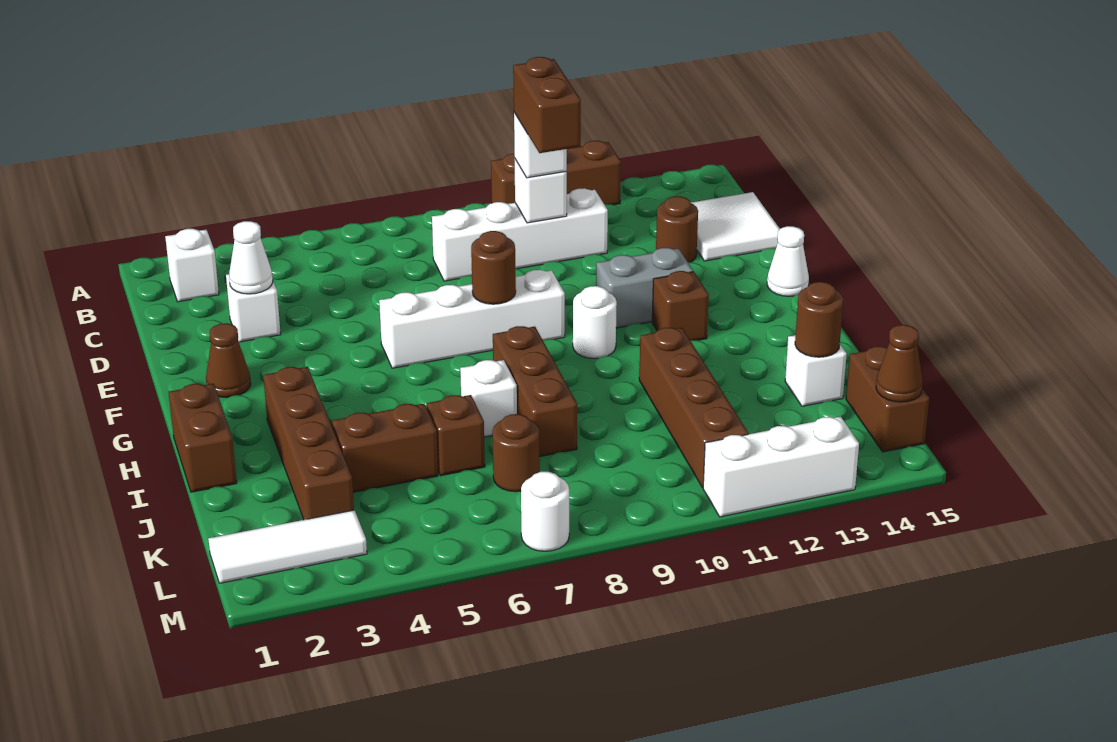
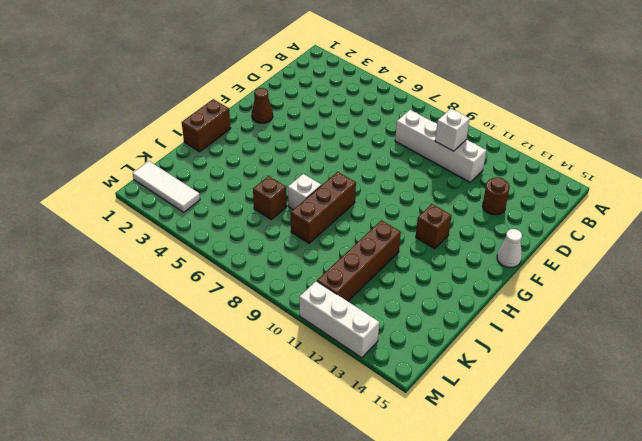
none -> brown 1x3 brick [491,141,621,205]
none -> white 1x1 brick [165,229,219,302]
none -> white 2x2 tile [691,192,780,261]
none -> white 1x1 brick [226,274,281,342]

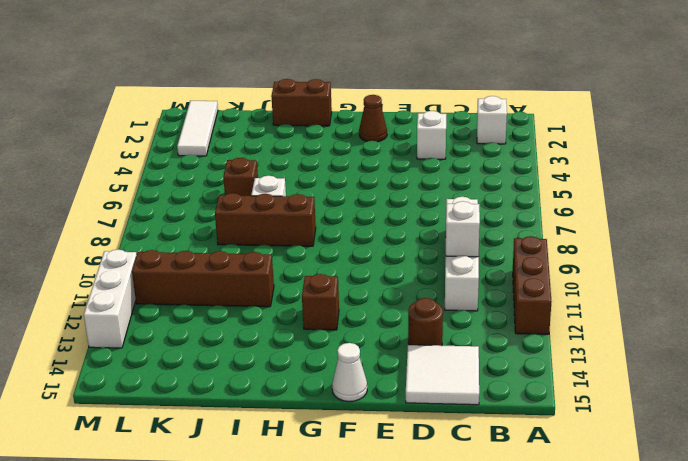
none -> white 1x4 brick [379,270,565,368]
none -> grey 1x2 brick [596,248,693,328]
none -> white 1x1 round brick [573,286,617,359]
none -> brown 1x4 brick [263,367,354,520]

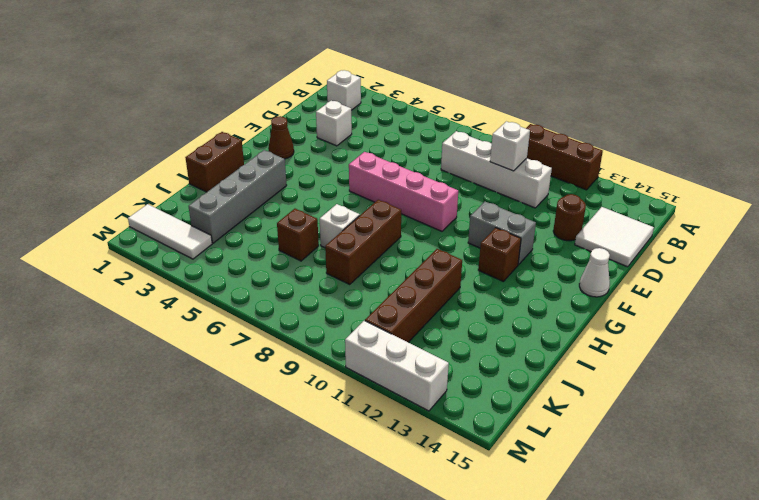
pink 1x4 brick [349,152,458,231] -> white 1x4 brick [379,270,565,368]
grey 1x4 brick [189,150,287,243] -> brown 1x4 brick [263,367,354,520]
none -> white 1x1 round brick [573,286,617,359]
none -> brown 1x2 brick [332,404,438,492]
none -> white 1x1 brick [785,335,847,406]
none -> brown 1x1 round brick [492,414,540,492]

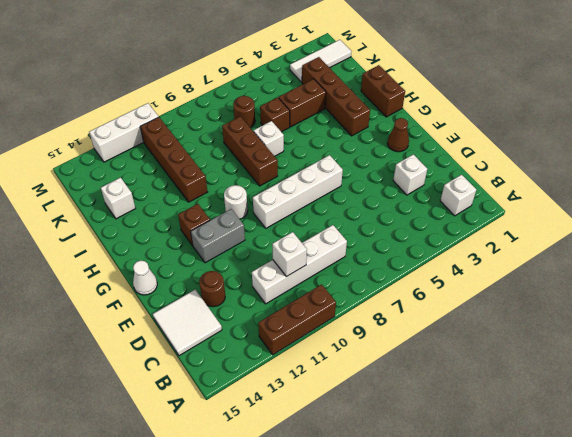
none -> brown 1x2 brick [846,346,929,452]
none -> white 1x1 round brick [521,472,569,551]
none -> white 1x1 cone [229,221,273,294]
none -> brown 1x1 round brick [471,231,516,304]

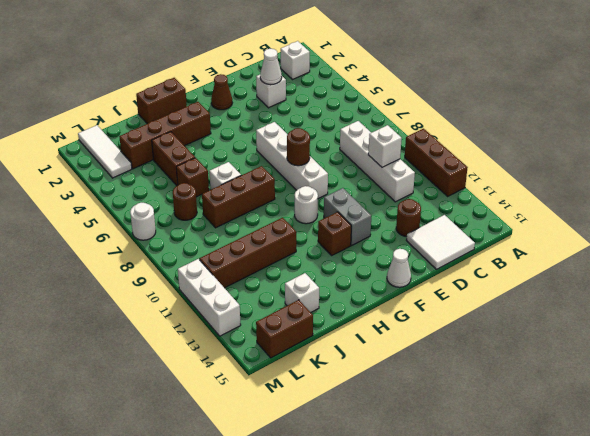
none -> brown 1x1 round brick [795,282,843,357]
none -> brown 1x1 cone [876,325,923,402]
none -> white 1x1 brick [514,113,567,178]
none -> brown 1x2 brick [513,57,581,153]

